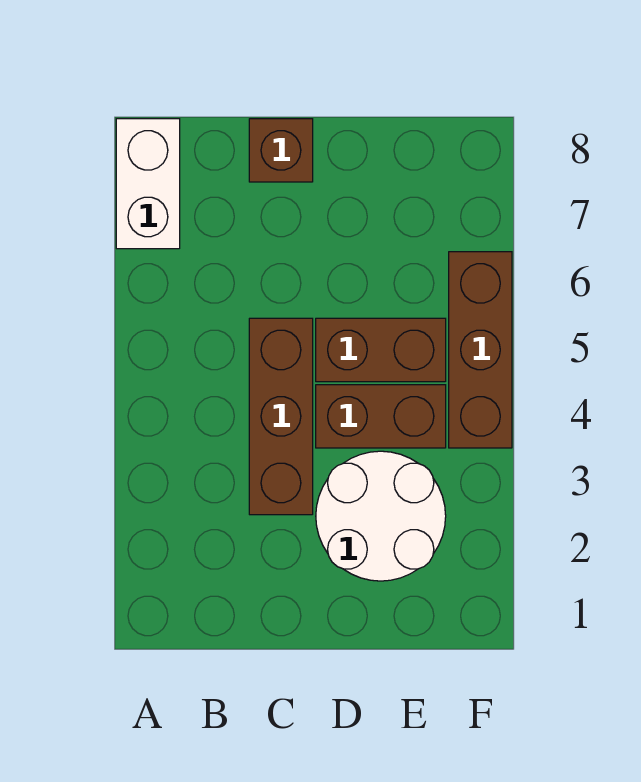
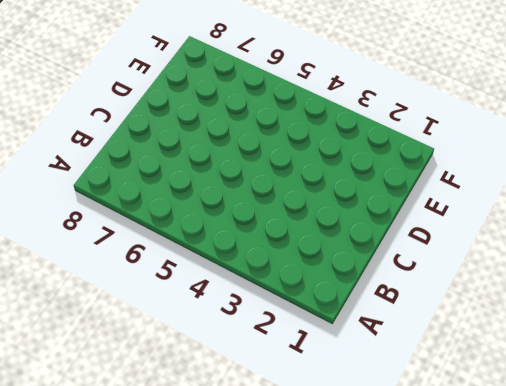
none -> white 1x2 brick [116,119,180,249]
none -> brown 1x3 brick [249,318,313,515]

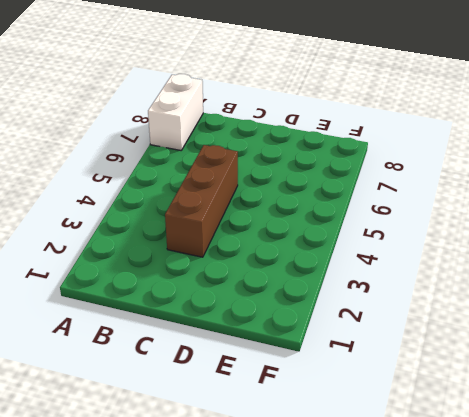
none -> brown 1x1 brick [249,119,313,182]
none -> white 2x2 round brick [316,451,446,581]

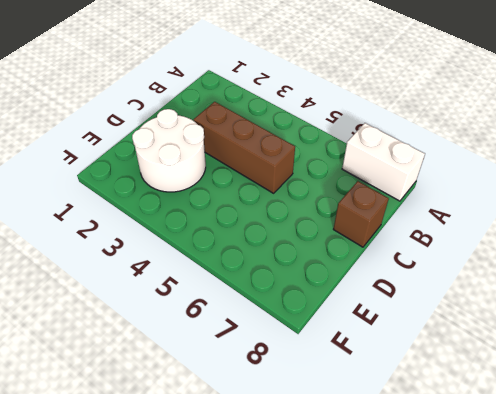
none -> brown 1x2 brick [316,385,446,448]
none -> brown 1x2 brick [316,318,446,382]

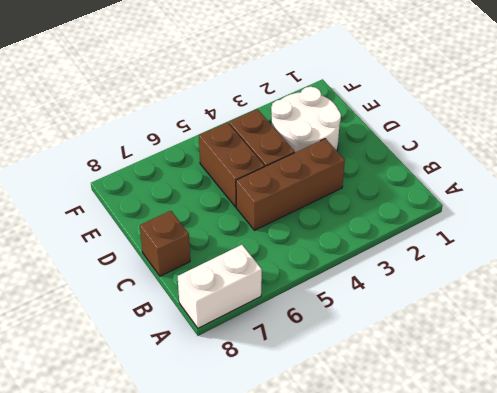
none -> brown 1x3 brick [449,252,512,448]

